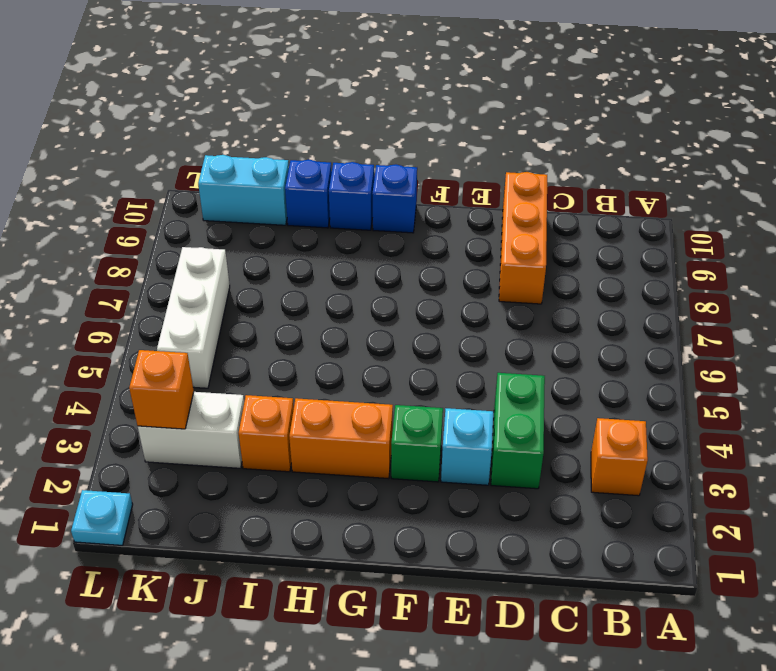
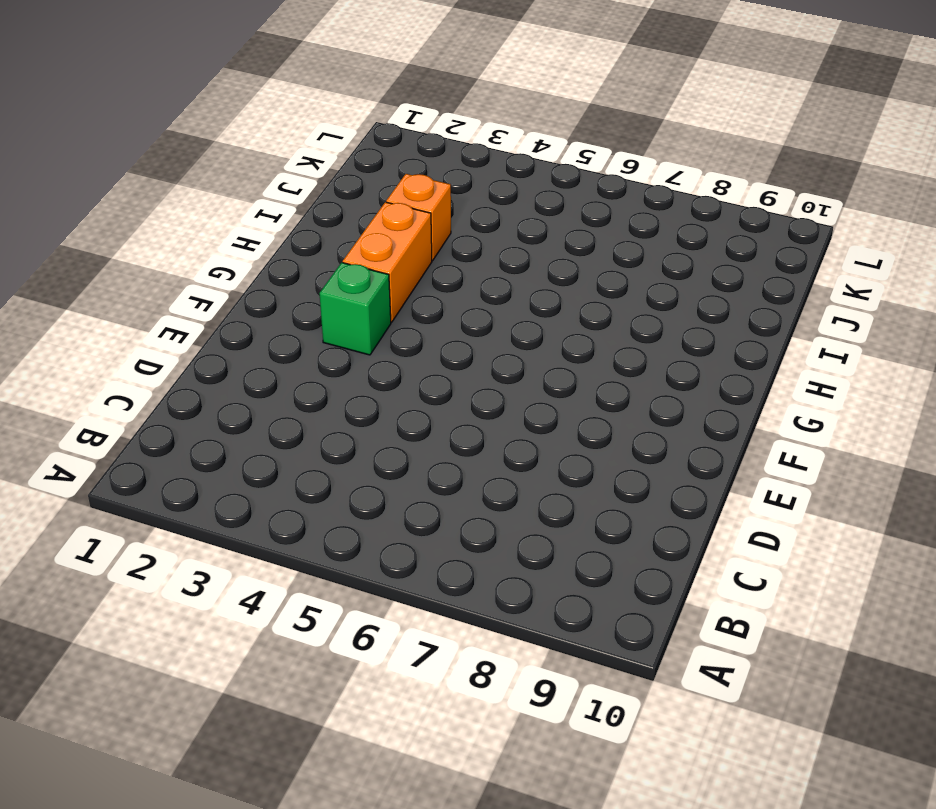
none -> orange 1x1 brick [591,418,648,496]
none -> green 1x2 brick [491,373,545,489]
none -> orange 1x3 brick [499,172,547,304]

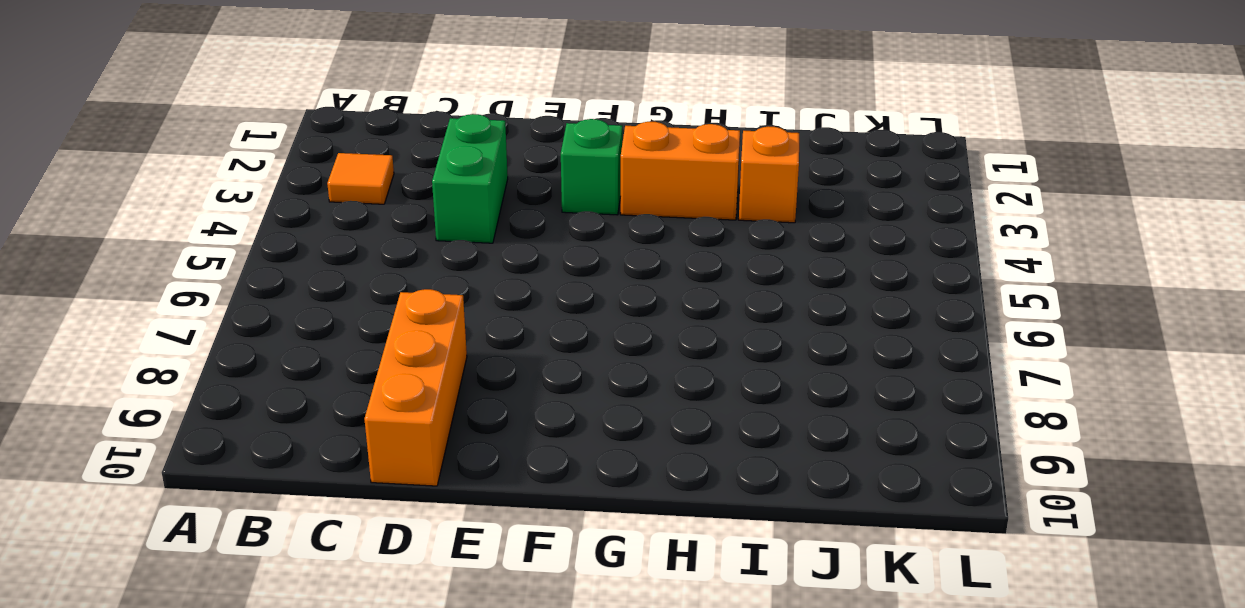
orange 1x1 tile [327,153,394,204] -> orange 1x1 brick [591,418,648,496]
none -> cyan 1x1 brick [441,408,493,485]
none -> blue 1x1 brick [372,164,417,233]
none -> blue 1x1 brick [329,162,374,230]

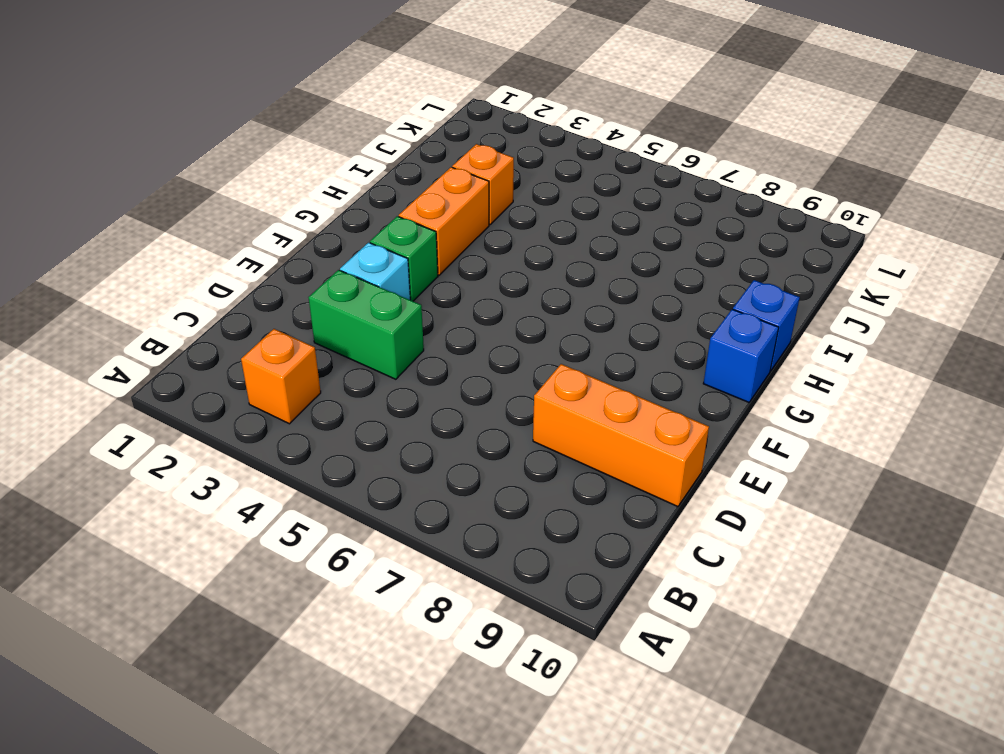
none -> blue 1x1 brick [285,160,332,228]
none -> white 1x2 brick [138,392,244,468]
none -> cyan 1x2 brick [198,155,289,225]

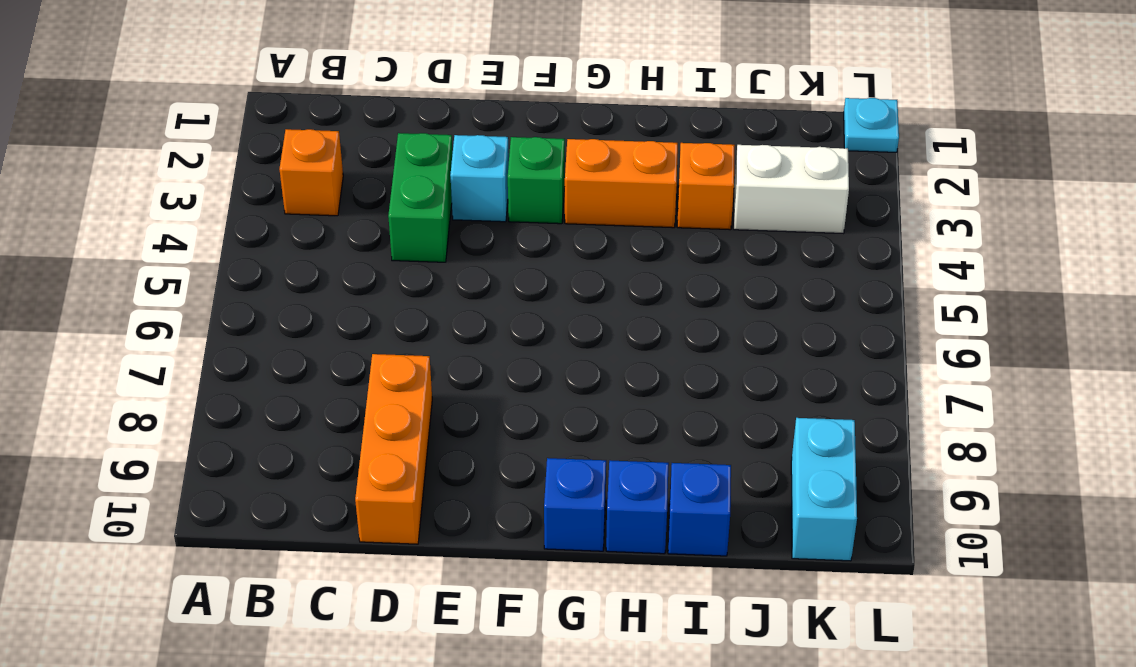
cyan 1x2 brick [791,418,857,561] -> cyan 1x2 brick turned to [198,155,289,225]
none -> white 1x3 brick [157,247,230,388]
none -> orange 1x1 brick [129,350,194,429]

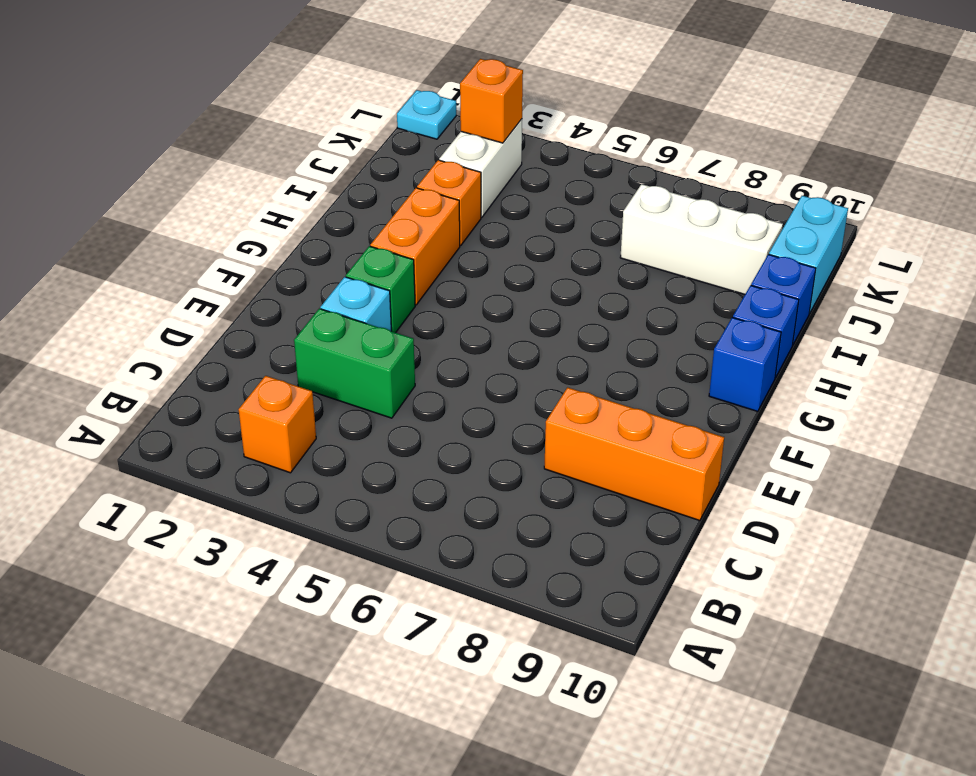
white 1x3 brick [620,184,783,294] -> white 1x3 brick moved to [157,247,230,388]

